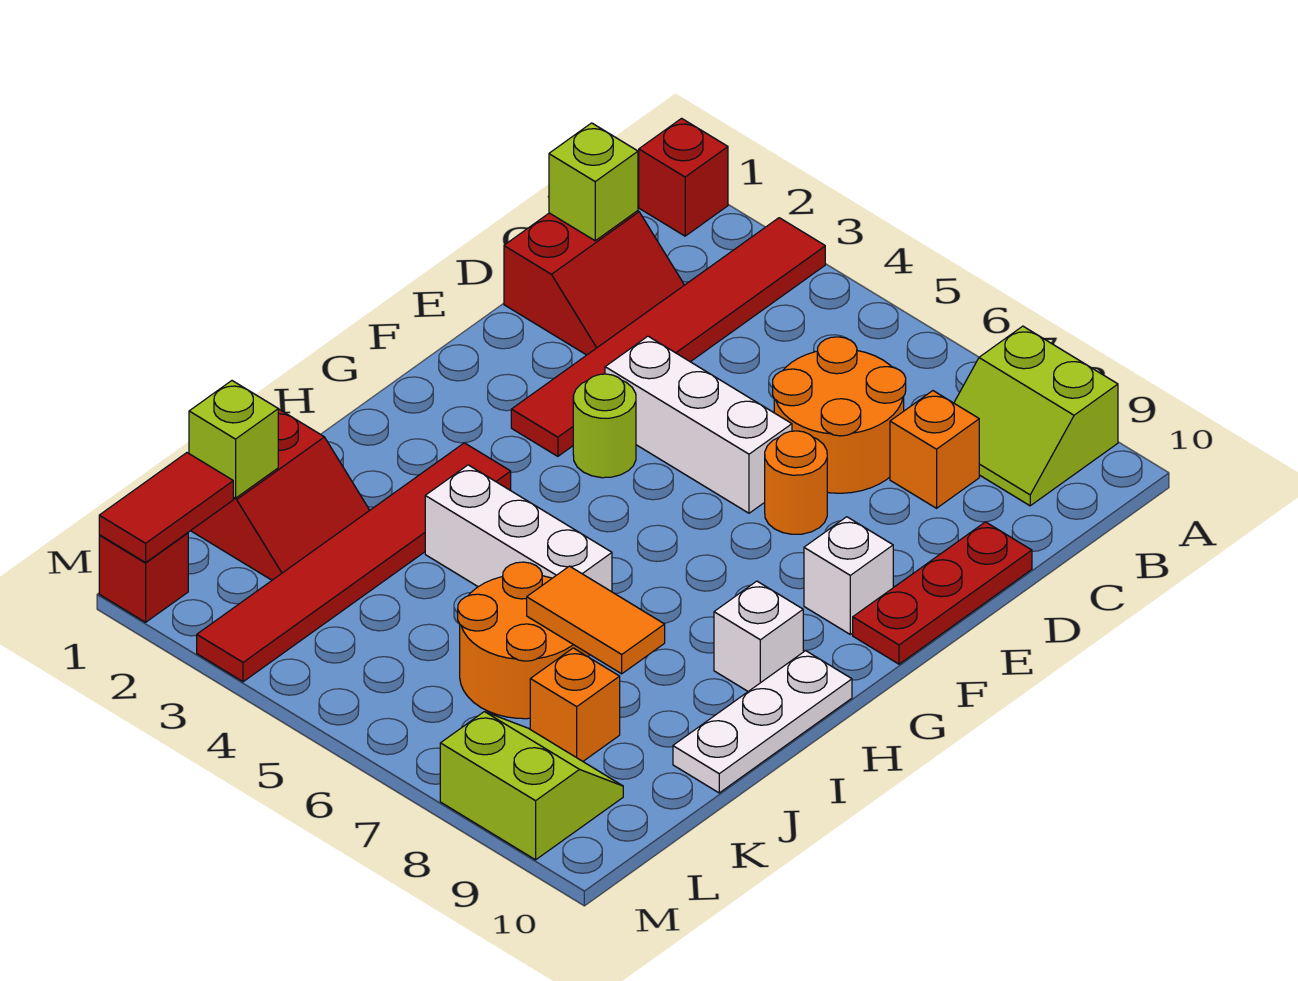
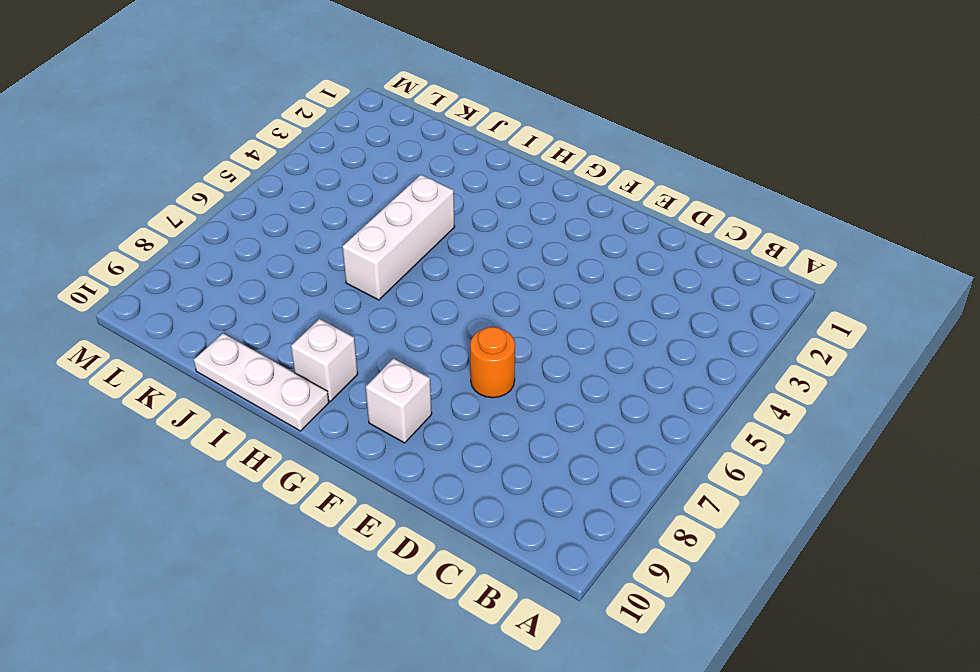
none -> red 1x1 brick [639,118,728,236]
none -> red 1x6 tile [511,218,825,456]
none -> lime 2x2 slope [954,326,1118,506]

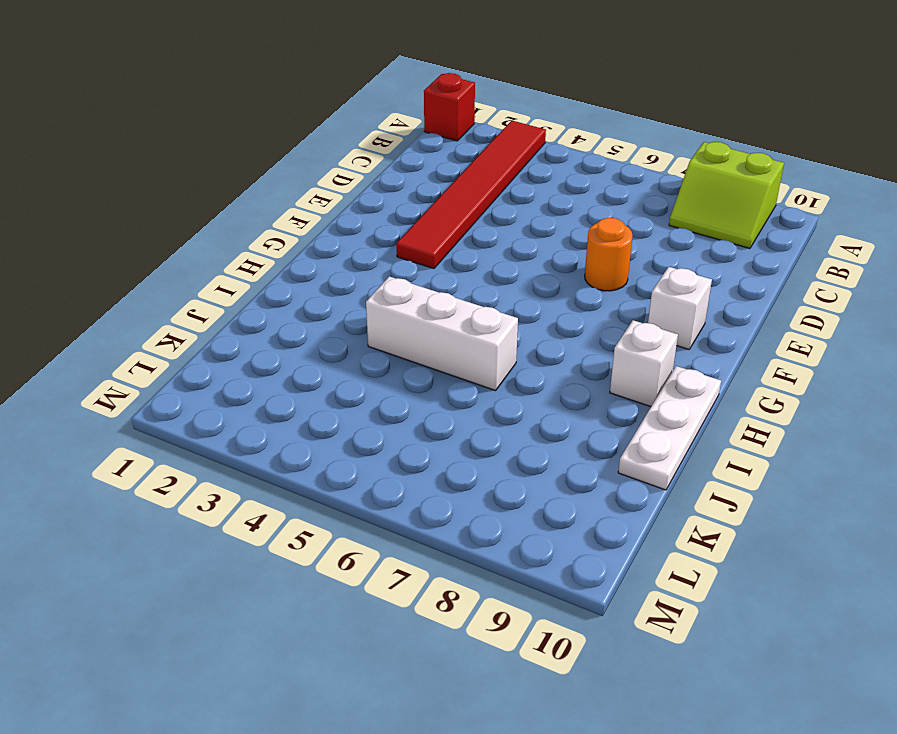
none -> red 2x2 slope [504,211,684,355]
none -> orange 2x2 round brick [773,337,906,493]
none -> orange 1x1 brick [890,391,979,508]

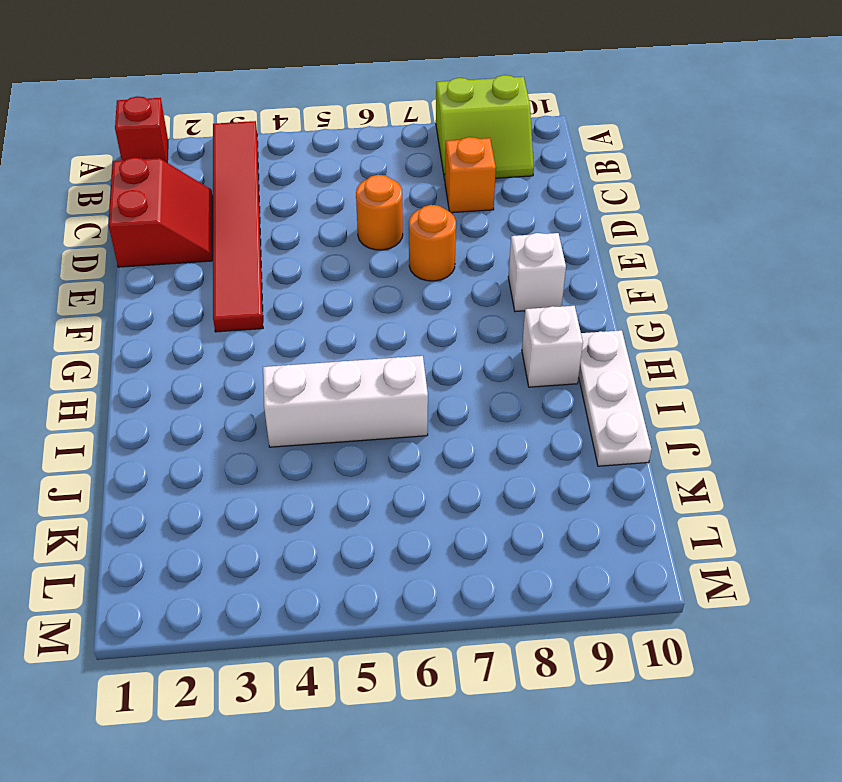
orange 1x1 round brick [356,175,403,250] -> orange 2x2 round brick [773,337,906,493]
none -> red 1x3 plate [853,522,1032,664]
none -> white 1x3 brick [605,336,792,513]
none -> lime 1x1 round brick [573,374,636,478]

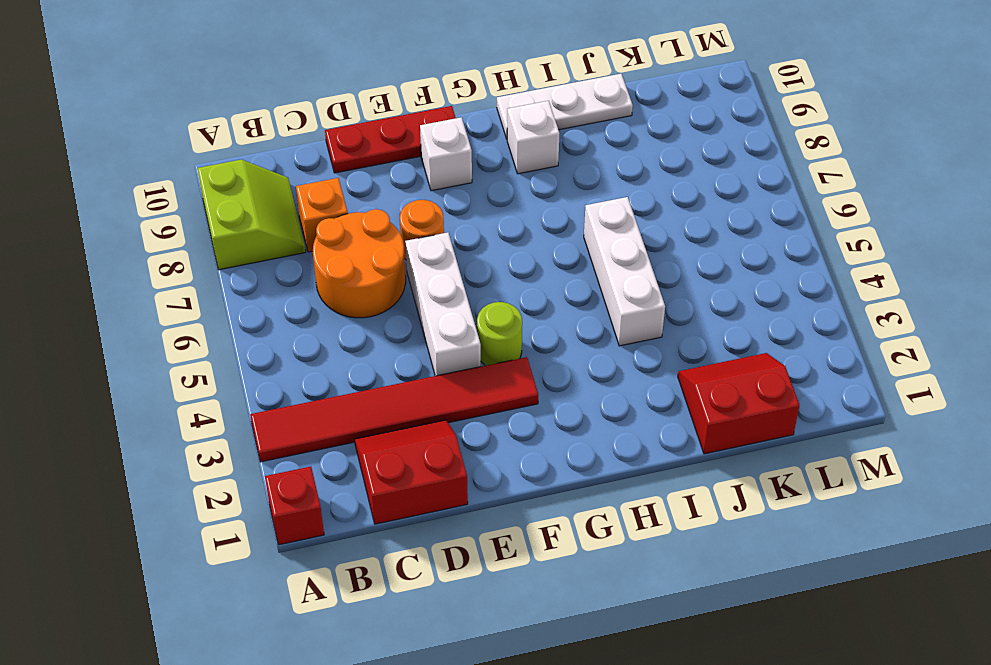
none -> red 1x6 tile [197,443,511,682]
none -> orange 2x2 round brick [458,562,589,719]
none -> orange 1x1 brick [530,648,620,761]

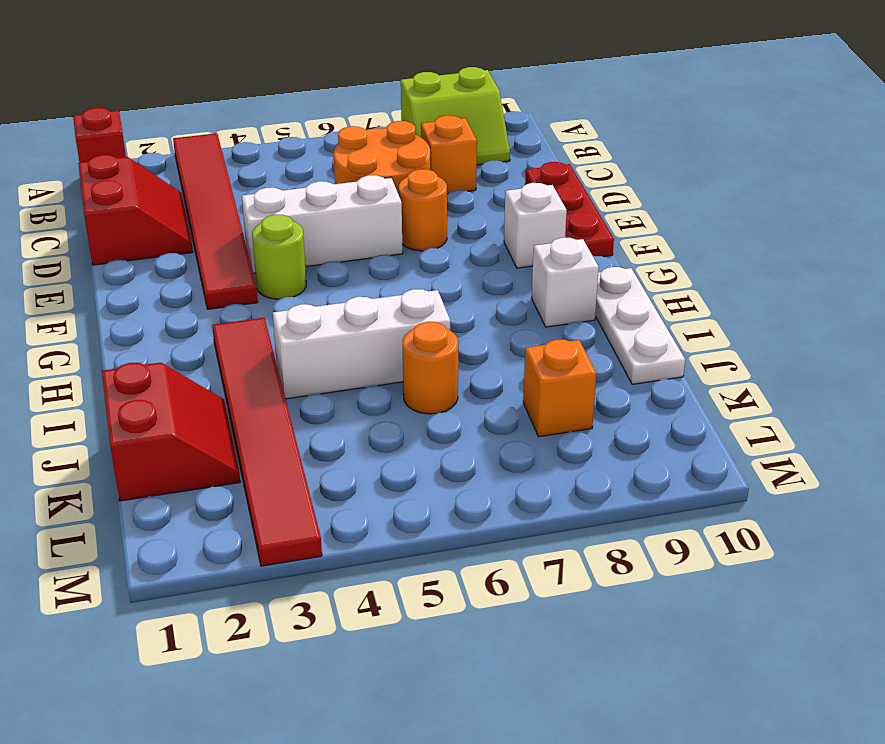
orange 1x1 round brick [402,322,458,414] -> orange 2x2 round brick [458,562,589,719]
none -> lime 2x2 slope [440,712,623,860]
none -> red 1x1 brick [99,533,188,622]
none -> lime 1x1 brick [549,123,638,241]

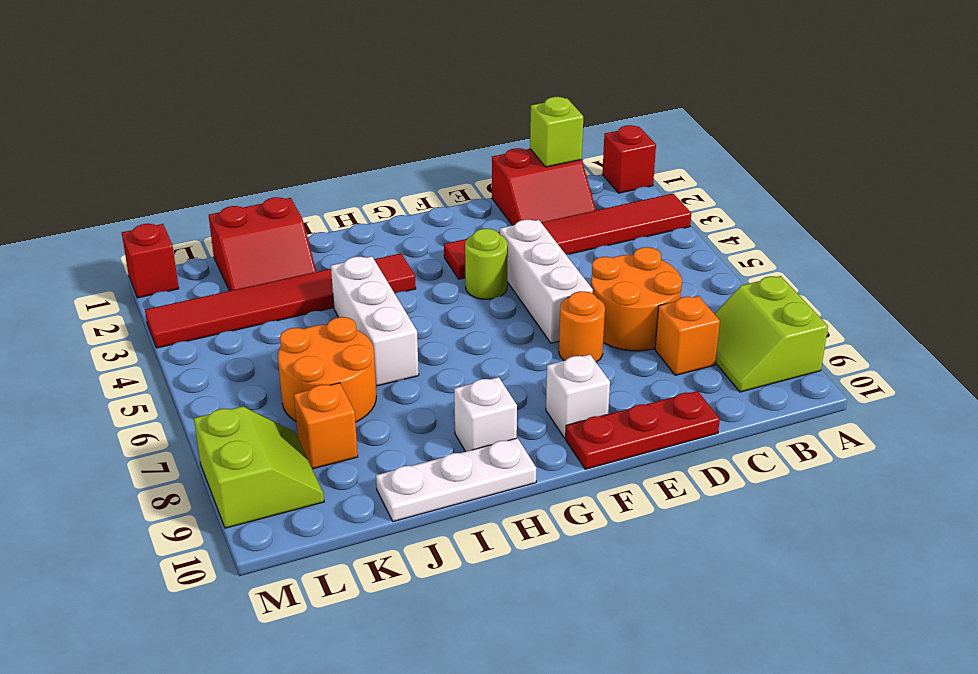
none -> orange 1x2 tile [527,566,665,674]
none -> lime 1x1 brick [189,381,278,498]
none -> red 1x2 tile [99,453,233,563]

